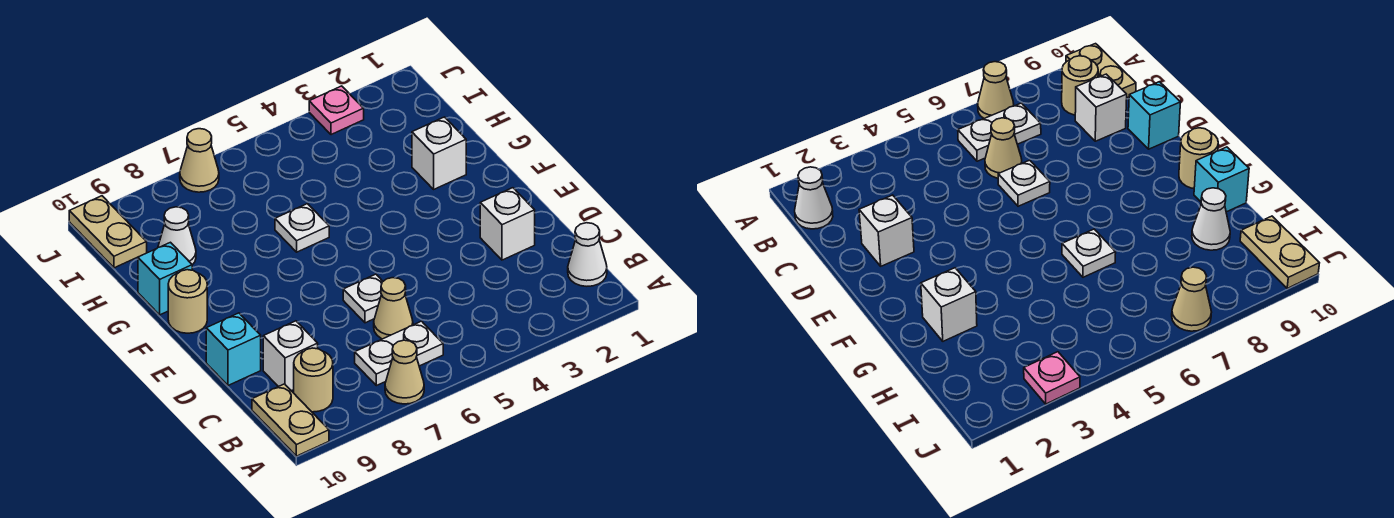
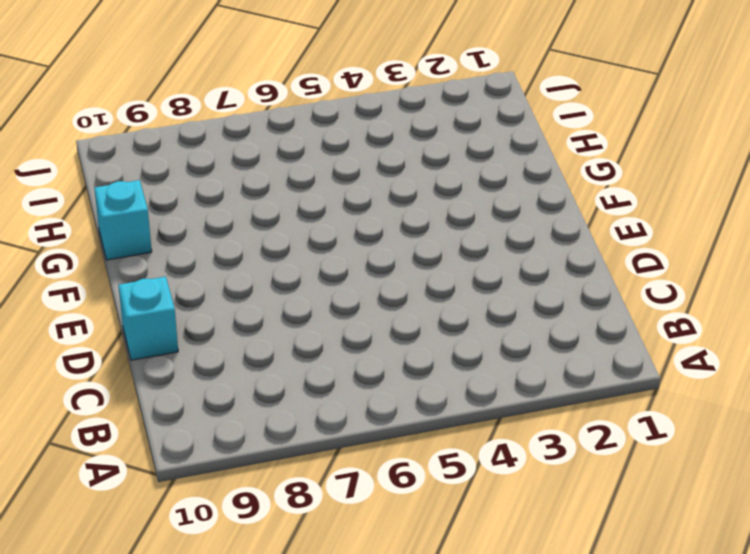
none -> tan 1x1 cone [385,340,424,404]
none -> tan 1x2 plate [252,384,329,456]
none -> white 1x1 cone [568,223,607,286]

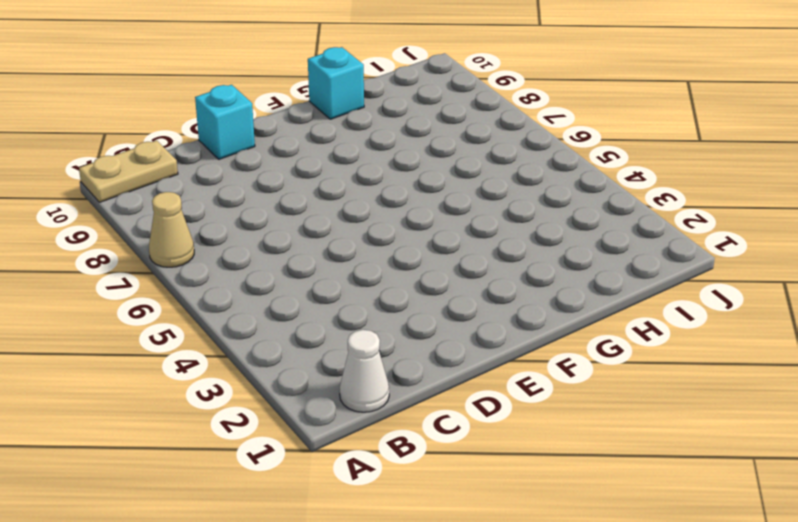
none -> white 1x2 plate [355,321,443,386]
none -> tan 1x1 round brick [294,348,333,412]
none -> tan 1x1 cone [374,278,413,339]

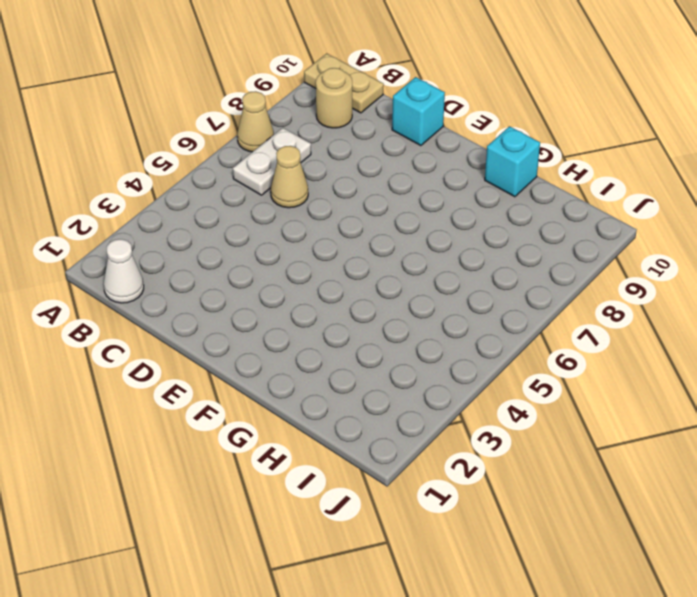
none -> white 1x1 brick [263,321,318,391]
none -> white 1x1 brick [480,188,535,260]
none -> white 1x1 plate [343,274,383,323]

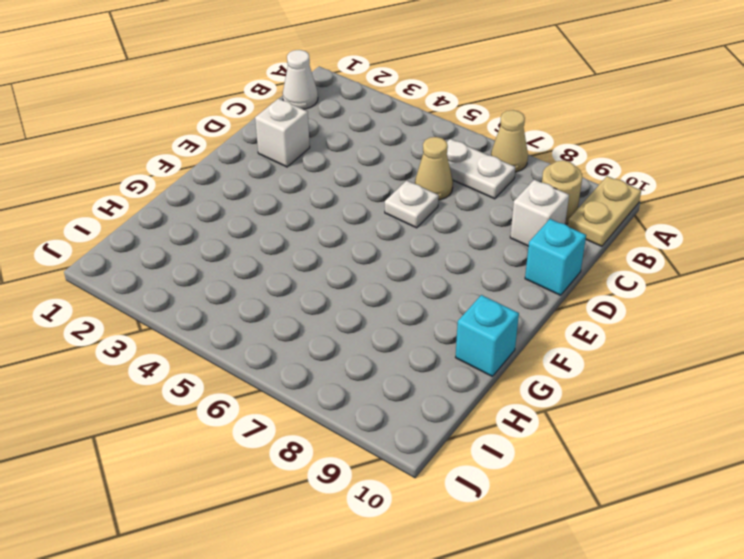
none -> tan 1x1 round brick [168,270,207,333]
none -> white 1x1 brick [412,117,466,189]
none -> white 1x1 plate [275,204,329,252]

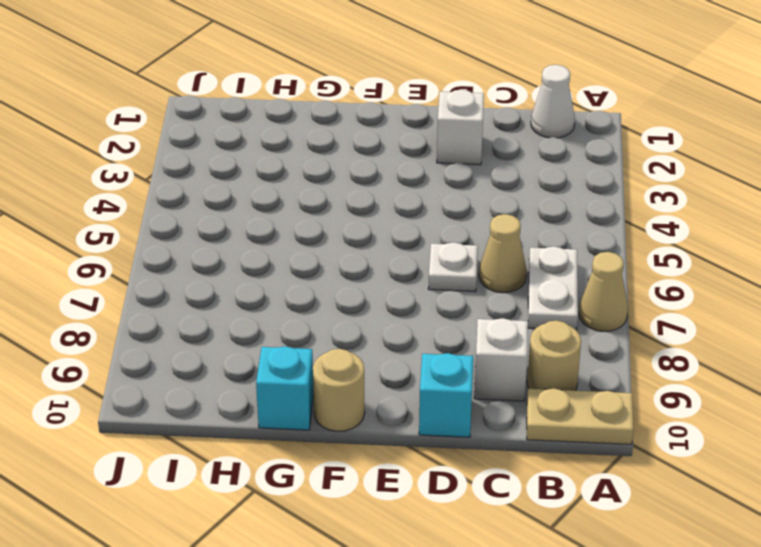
none -> white 1x1 brick [412,117,466,189]
none -> white 1x1 plate [275,204,329,252]
none -> white 1x1 cone [158,207,196,265]

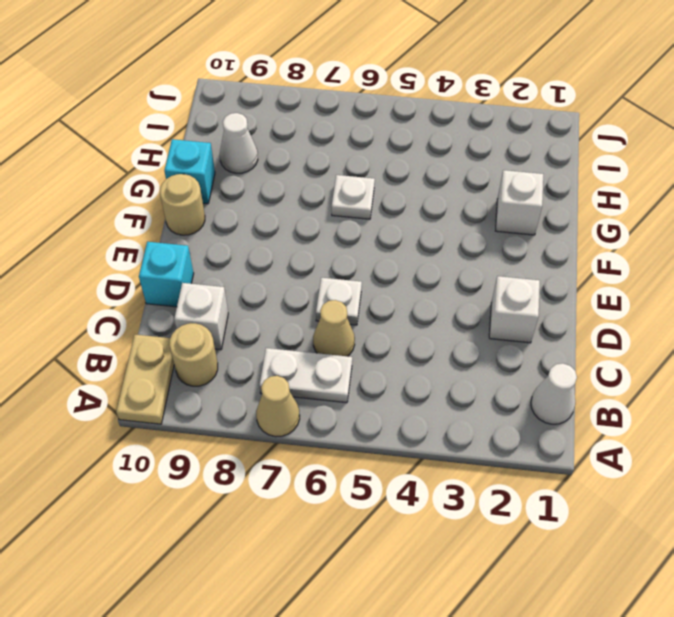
none -> tan 1x2 plate [69,196,147,268]
none -> pink 1x1 plate [309,86,364,135]
none -> tan 1x1 cone [180,129,219,192]

